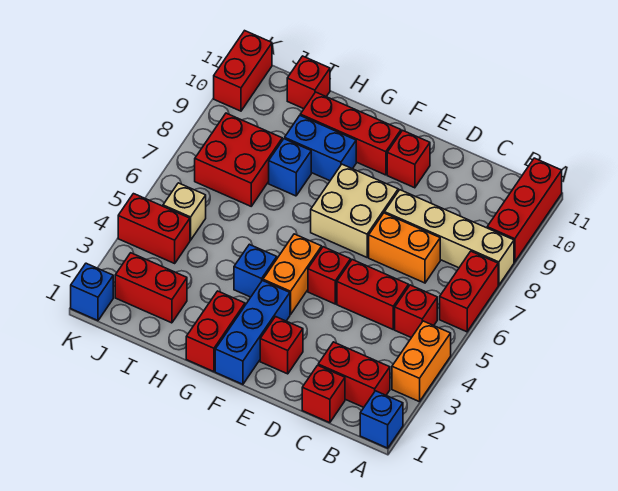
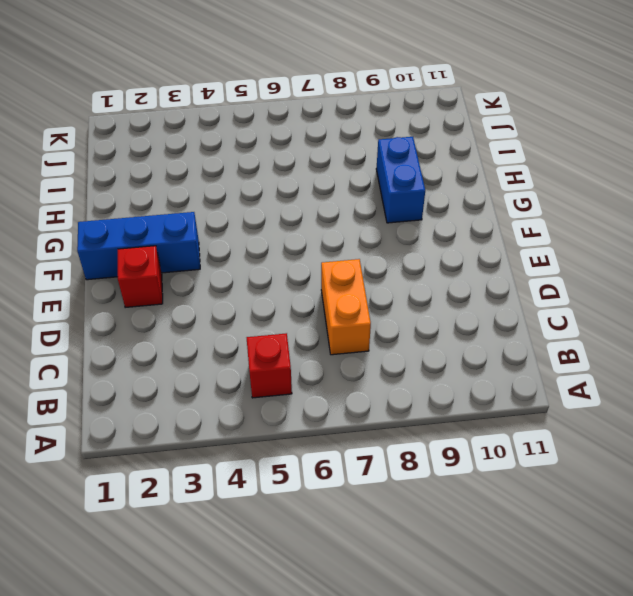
none -> blue 1x1 brick [360,391,403,448]
none -> orange 1x2 brick [392,321,451,402]
none -> red 1x2 brick [440,251,498,332]

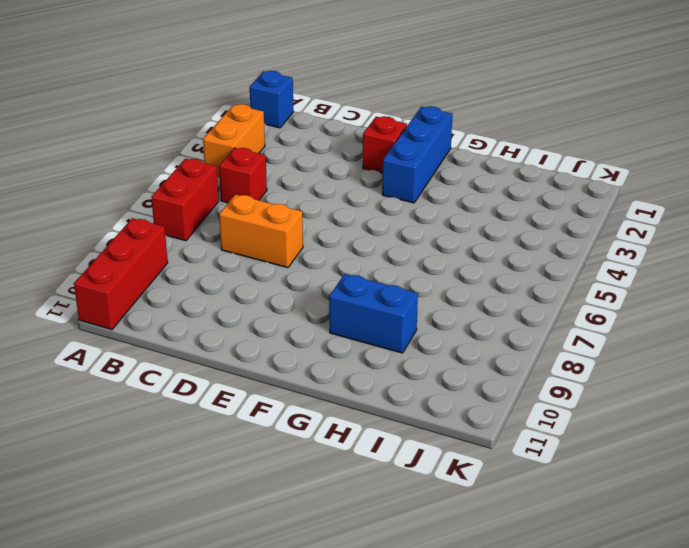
none -> tan 1x4 brick [384,190,514,285]
none -> red 1x2 brick [318,342,390,407]
none -> red 1x1 brick [302,365,345,423]

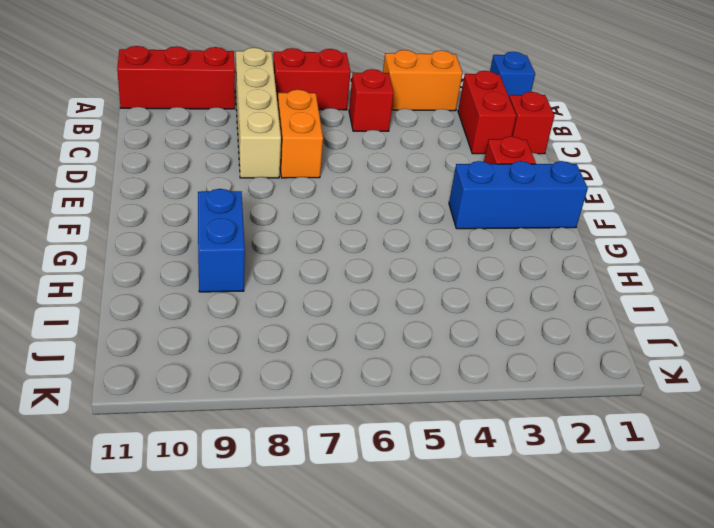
none -> red 1x2 brick [337,260,409,329]
none -> red 1x1 brick [308,247,351,304]
none -> tan 2x2 brick [311,164,398,257]

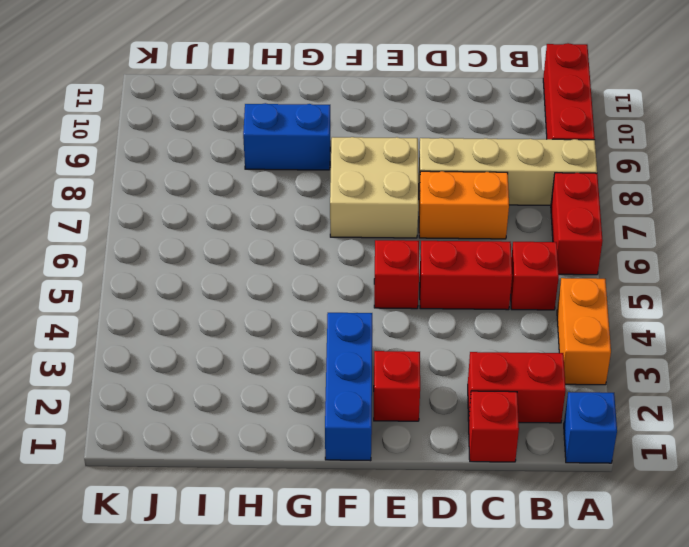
none -> red 1x1 brick [387,130,430,188]
none -> orange 1x2 brick [263,234,322,315]
none -> red 1x3 brick [300,92,401,175]

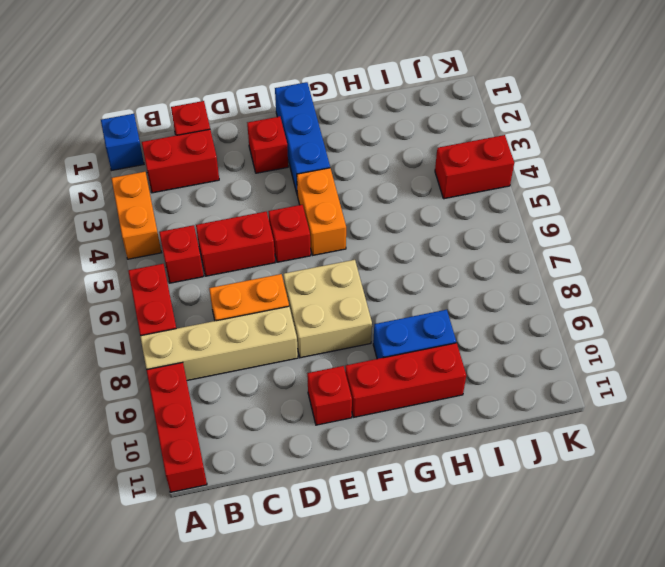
none -> red 1x2 brick [186,291,245,372]
none -> blue 1x1 brick [234,244,277,297]
none -> blue 1x1 brick [269,139,311,196]

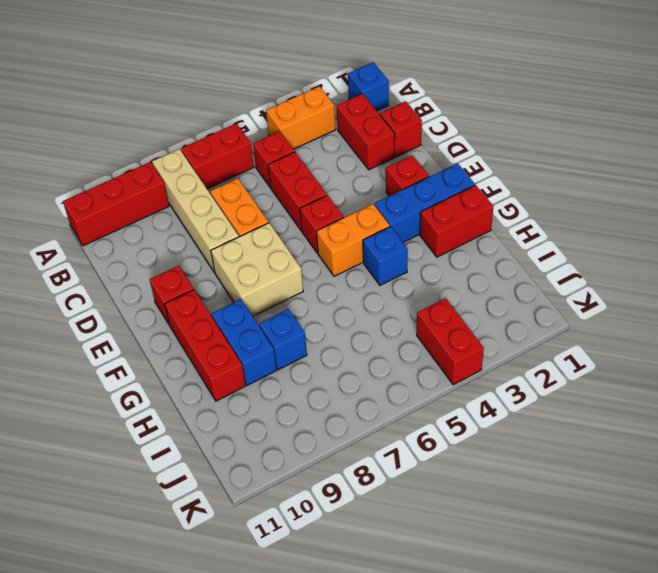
none -> red 1x2 brick [115,253,187,323]
none -> red 2x2 brick [195,113,282,206]
none -> red 1x1 brick [287,56,330,109]

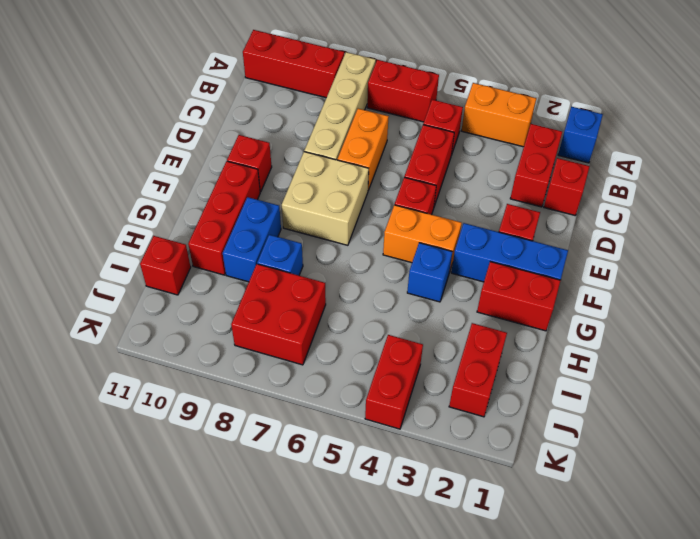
none -> tan 1x1 brick [163,183,206,240]
none -> blue 1x1 brick [71,263,113,321]
none -> red 1x2 brick [214,31,272,111]

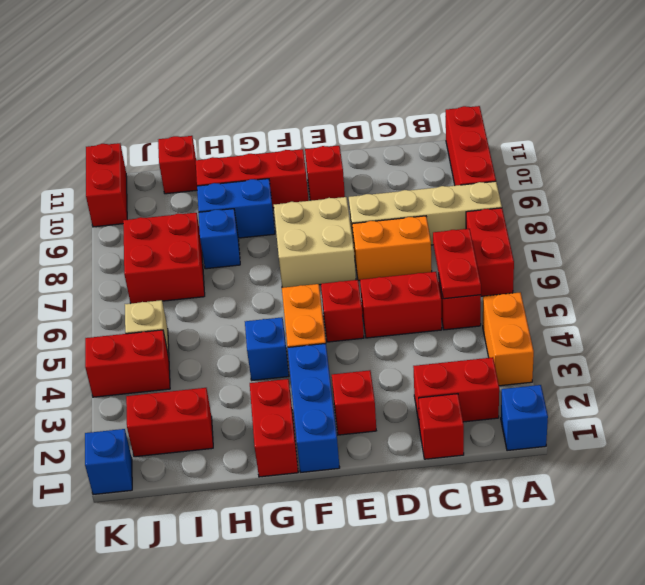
red 1x2 plate [433,229,481,299] -> none

